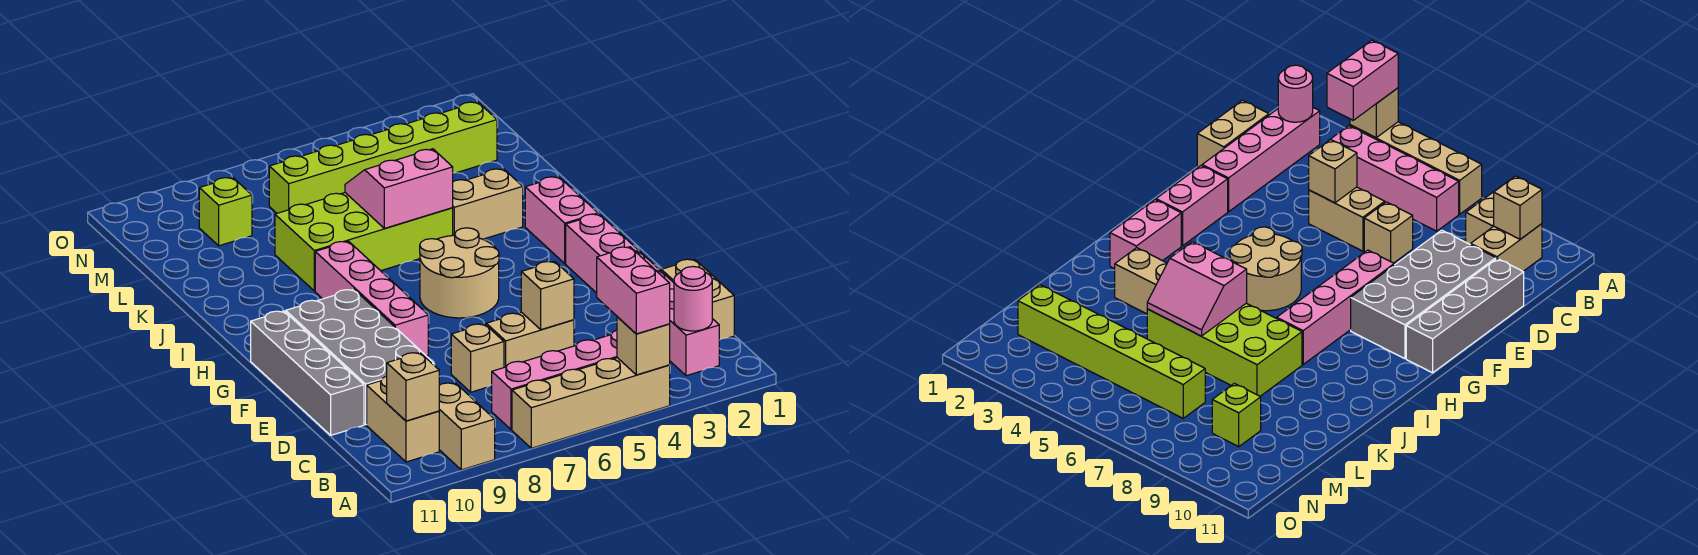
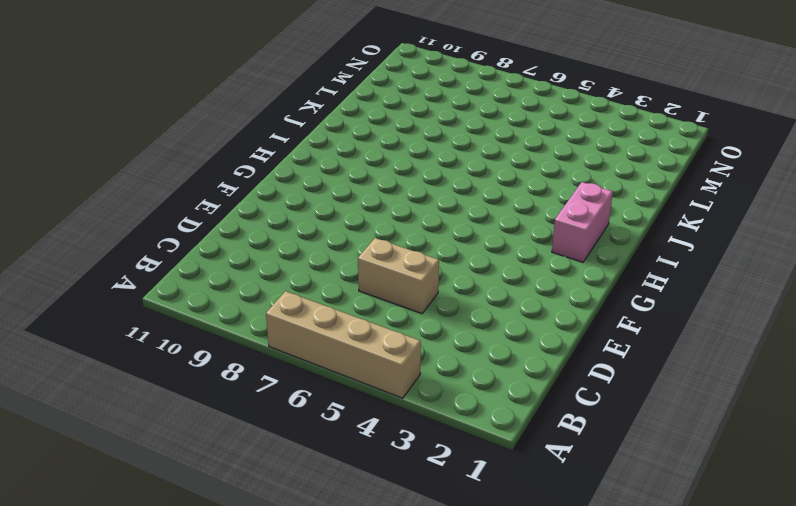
none -> tan 1x2 brick [439,383,495,470]
none -> pink 1x4 brick [636,251,719,376]
none -> pink 1x4 brick [492,330,617,430]

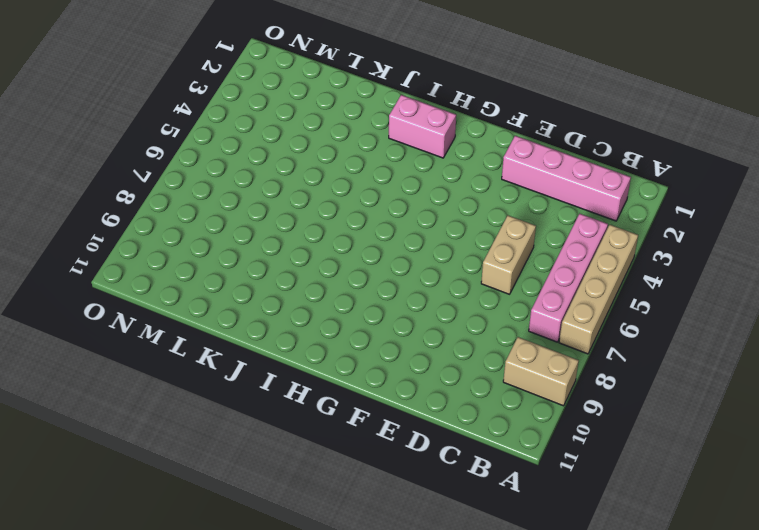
none -> tan 1x2 brick [367,376,439,462]
none -> tan 1x2 brick [661,259,734,340]
none -> tan 1x1 brick [451,324,504,392]

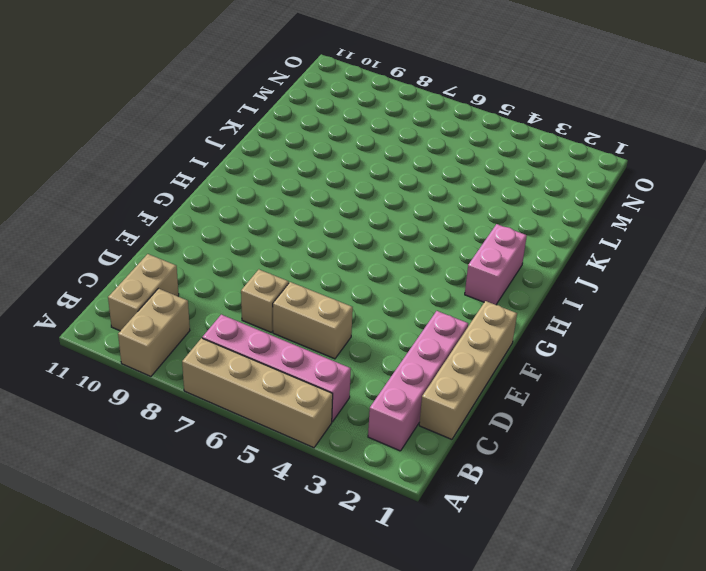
tan 1x4 brick [419,301,517,439] -> tan 1x2 brick [661,259,734,340]
none -> grey 2x4 brick [286,289,434,425]
none -> grey 1x4 brick [251,311,364,435]
none -> pink 1x2 brick [566,214,639,293]

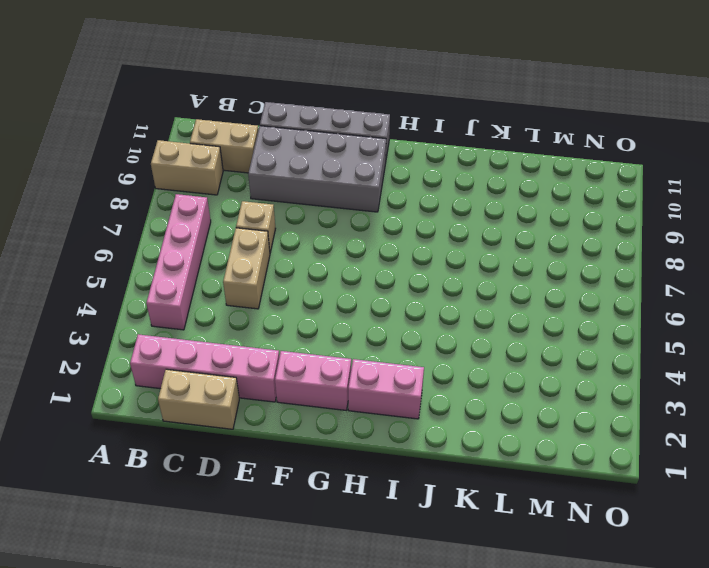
none -> tan 1x4 brick [512,358,670,448]
none -> pink 1x4 brick [315,241,428,356]
none -> tan 2x2 round brick [420,228,499,318]

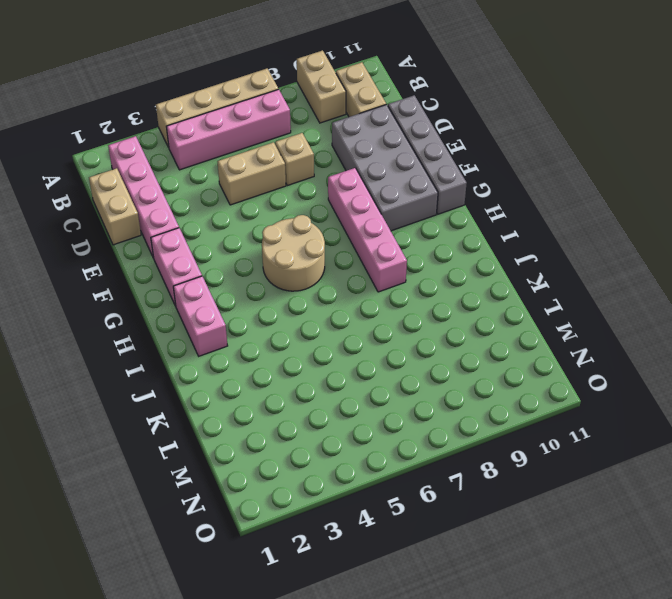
none -> tan 1x2 brick [453,169,523,239]
none -> lime 2x4 brick [275,193,453,291]
none -> lime 1x6 brick [269,102,497,213]

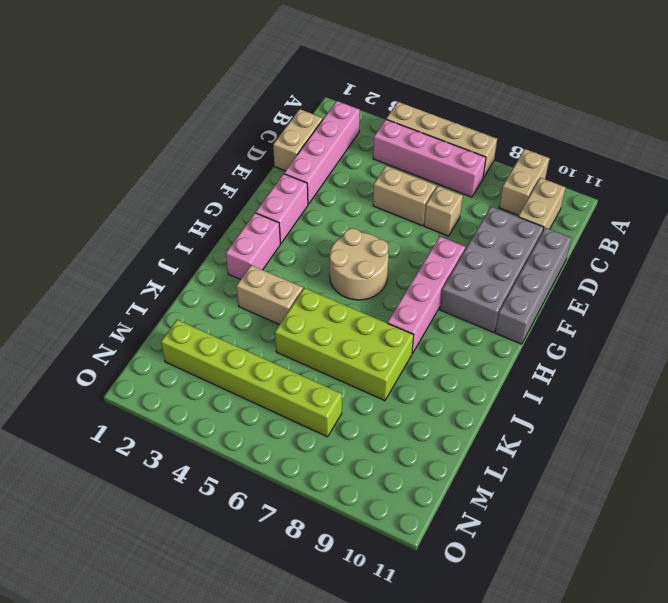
none -> lime 1x1 brick [199,177,252,246]
none -> tan 1x1 brick [617,317,670,375]
none -> pink 1x1 round brick [674,267,712,331]

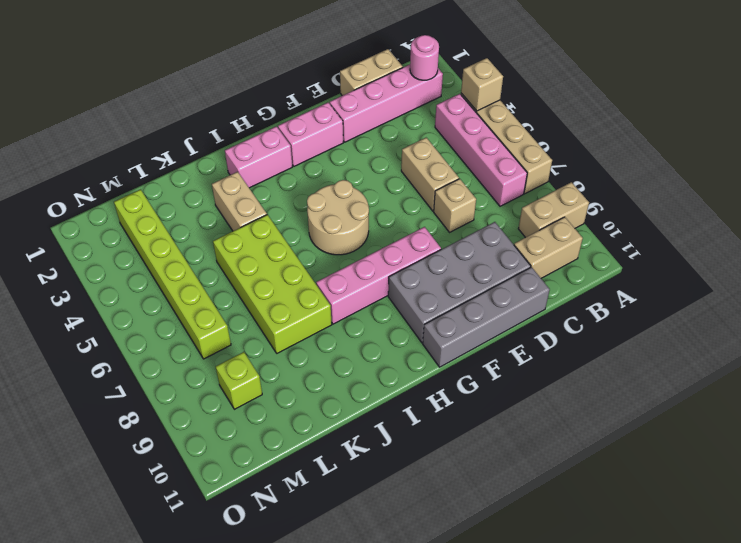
none -> tan 1x1 brick [387,353,439,421]
none -> tan 1x1 brick [521,261,574,330]
none -> pink 2x2 slope [345,149,453,228]

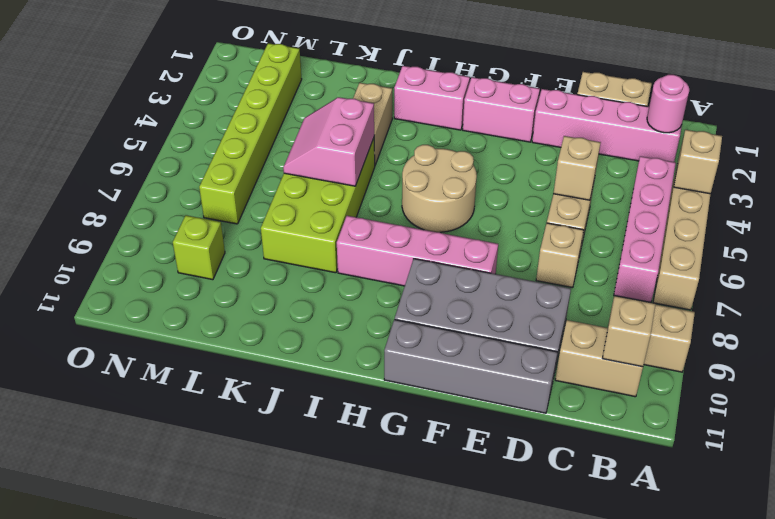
none -> pink 1x2 brick [597,247,670,334]

